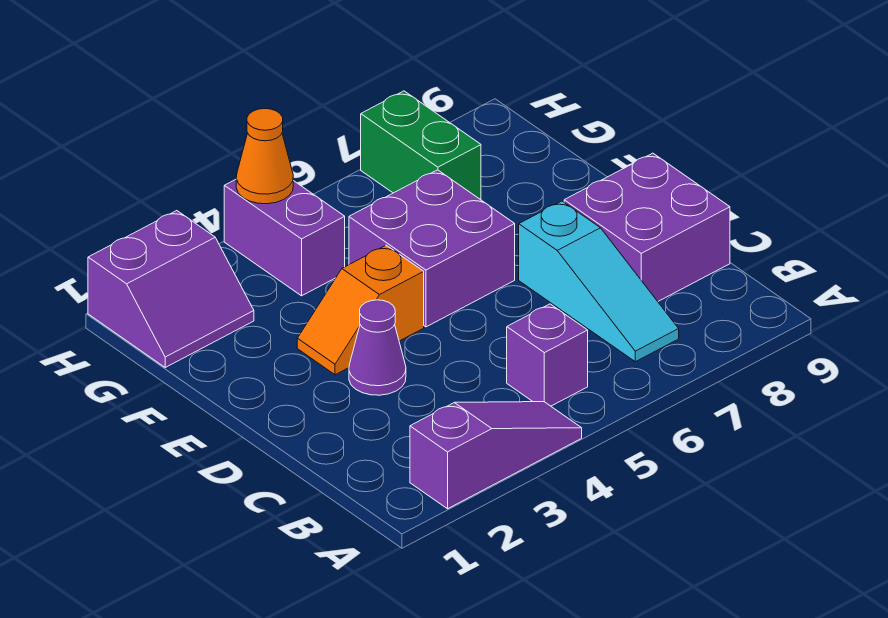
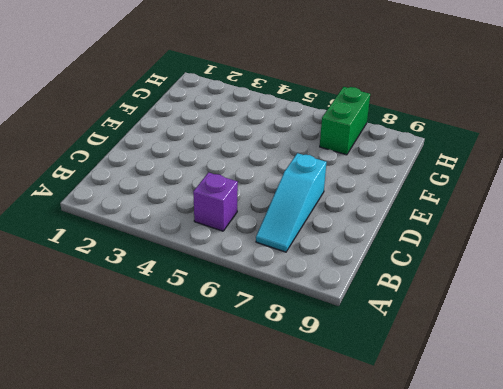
none -> purple 1x3 slope [410,402,582,509]
none -> purple 2x2 brick [564,153,730,301]

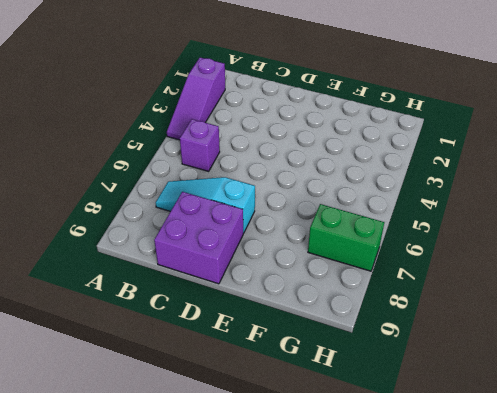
none -> purple 1x1 cone [349,300,406,395]
none -> orange 1x2 slope [297,245,424,375]

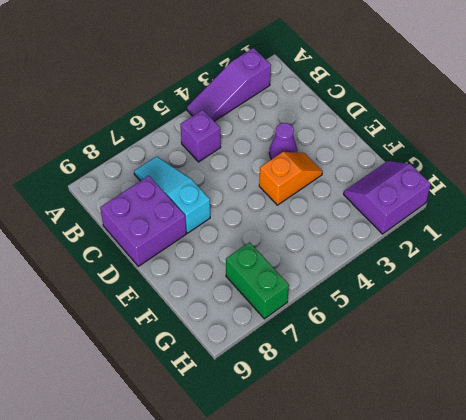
none -> purple 2x2 brick [349,170,515,327]
none -> purple 1x2 brick [224,180,345,296]

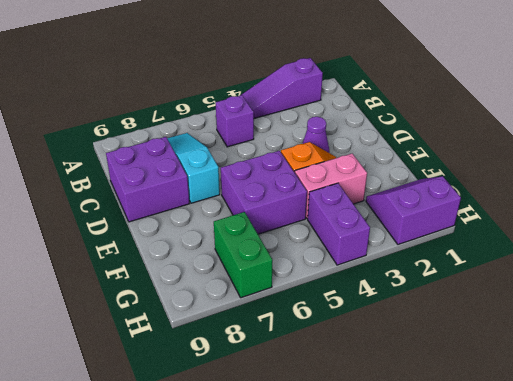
pink 1x2 brick [295,154,367,219] -> none
none -> orange 1x1 cone [236,109,293,204]

